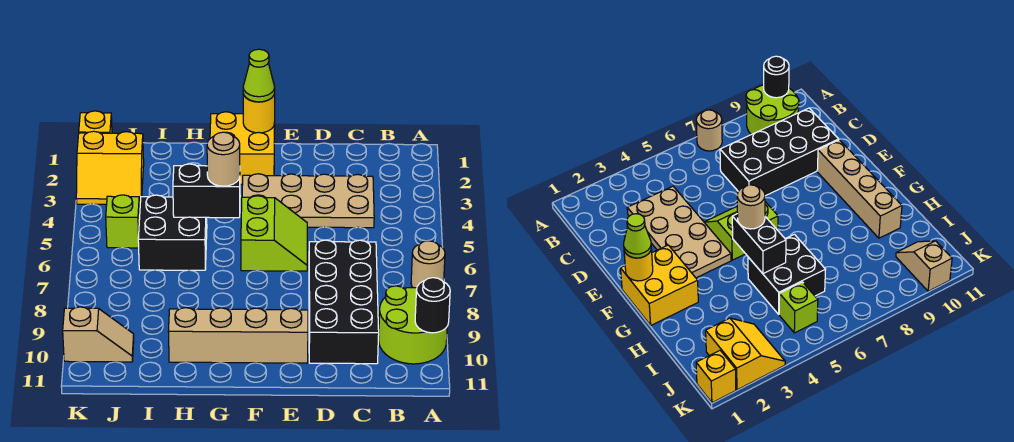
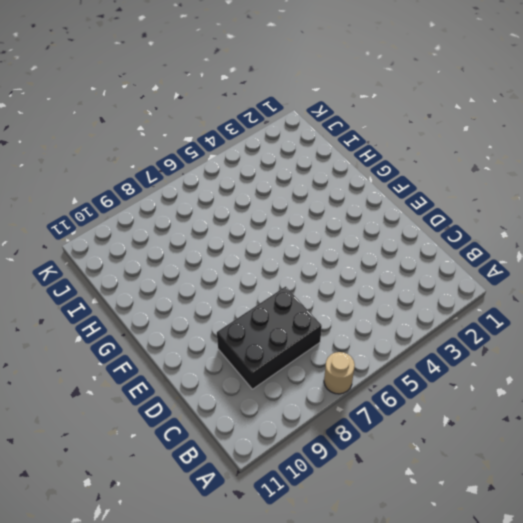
black 2x3 brick [217,286,322,389] -> black 2x4 brick [309,240,379,364]
none -> lime 2x2 round brick [379,286,447,364]
none -> tan 2x4 plate [242,174,374,228]
none -> lime 2x2 slope [241,196,307,271]

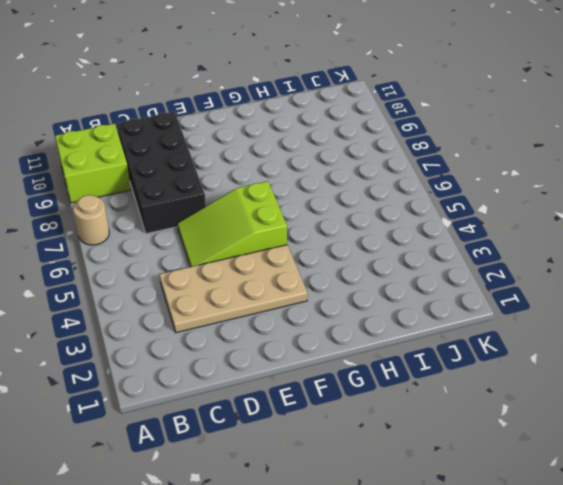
lime 2x2 brick [55,124,131,203] -> lime 2x2 round brick [379,286,447,364]
lime 2x3 slope [177,181,287,267] -> lime 2x2 slope [241,196,307,271]
none -> tan 1x4 brick [168,308,308,363]
none -> yellow 2x2 brick [210,112,275,184]
none -> black 2x2 brick [138,195,207,270]

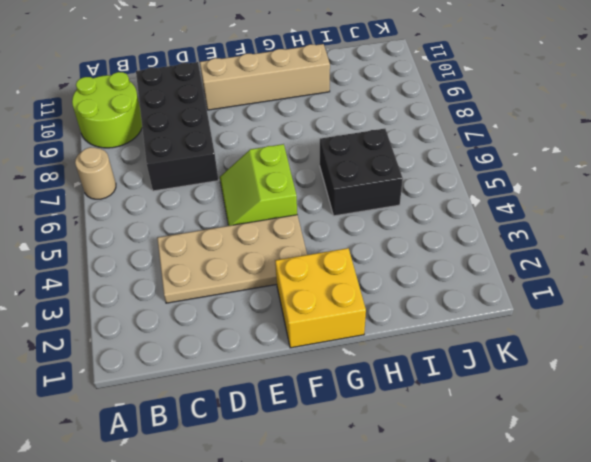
none -> yellow 2x2 slope [76,131,144,205]
none -> lime 1x1 brick [106,195,140,248]
none -> tan 1x2 slope [63,307,134,362]

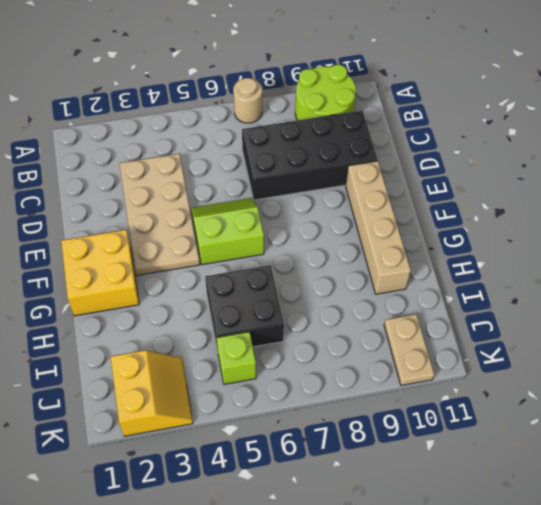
tan 1x2 plate [384,314,434,385] -> tan 1x2 slope [63,307,134,362]
none -> yellow 1x1 brick [79,111,112,133]
none -> black 1x1 round brick [415,278,450,333]
none -> yellow 1x1 round brick [243,94,275,133]

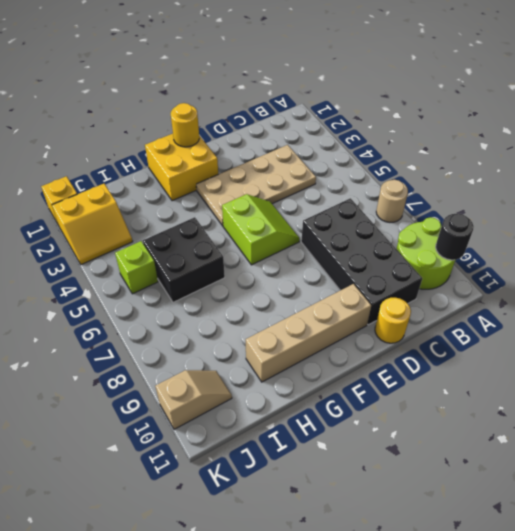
yellow 1x1 round brick [375,298,411,343] -> none
none -> black 1x2 brick [173,164,240,218]
none -> lime 1x1 cone [243,49,275,102]
none -> tan 1x1 round brick [207,132,240,186]

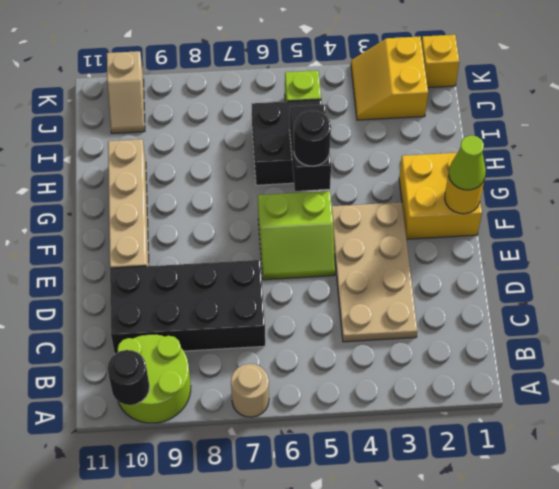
black 1x1 round brick [294,111,331,166] -> tan 1x1 round brick [207,132,240,186]

